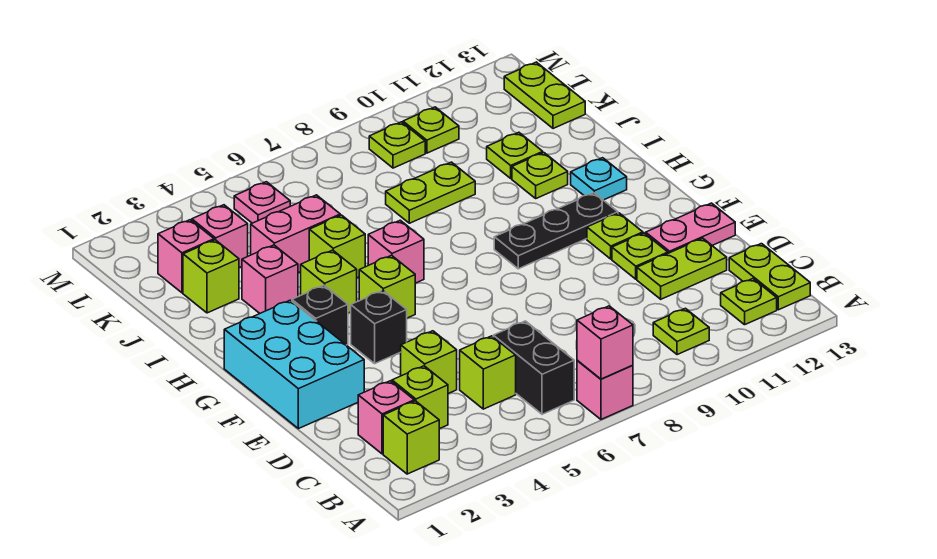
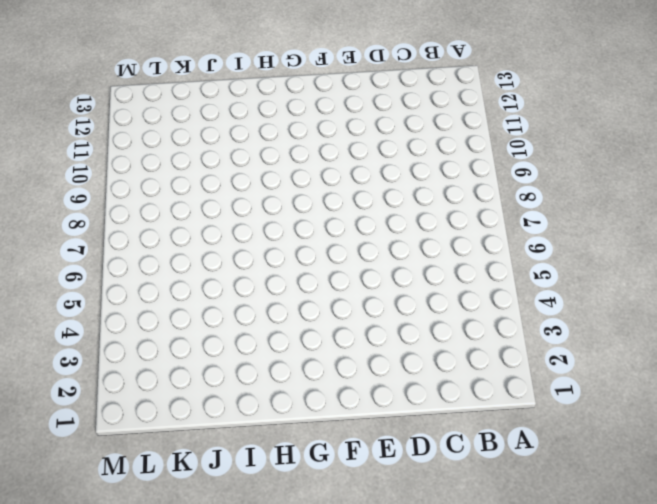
none -> pink 1x1 brick [577,360,633,419]
none -> lime 1x1 brick [383,401,439,474]
none -> black 1x2 brick [493,321,574,414]
none -> lime 1x1 plate [653,308,709,355]

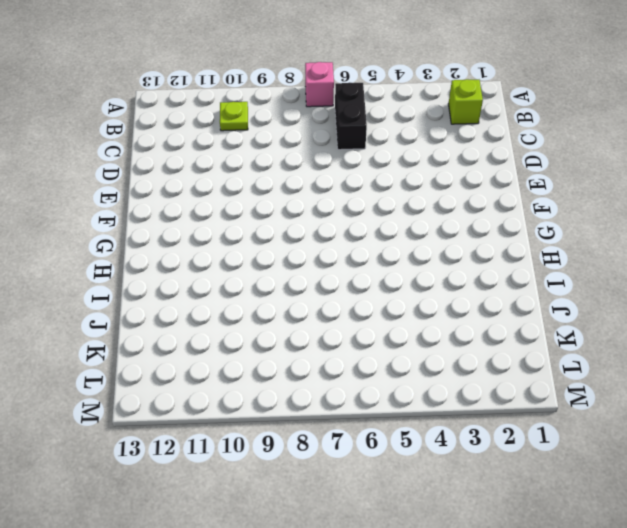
none -> lime 1x1 plate [721,279,777,325]
none -> lime 1x2 plate [729,244,810,310]
none -> pink 1x1 brick [358,381,414,454]
none -> lime 1x1 brick [392,366,448,429]

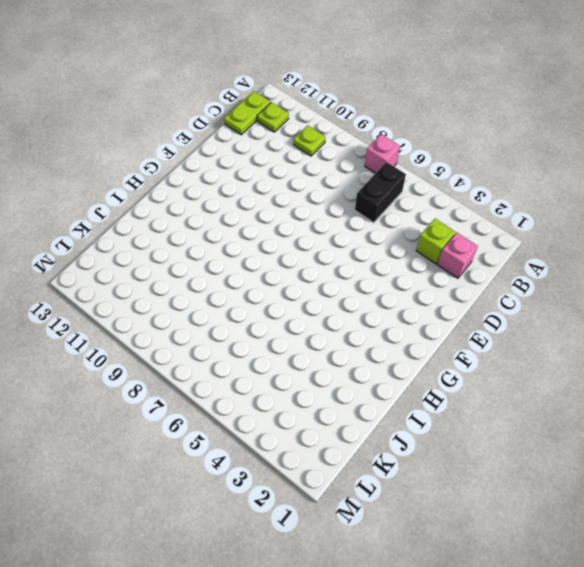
none -> lime 1x1 brick [383,401,439,474]
none -> lime 1x1 brick [460,336,516,409]
none -> lime 1x1 brick [401,331,457,394]
none -> lime 1x2 plate [637,238,727,299]

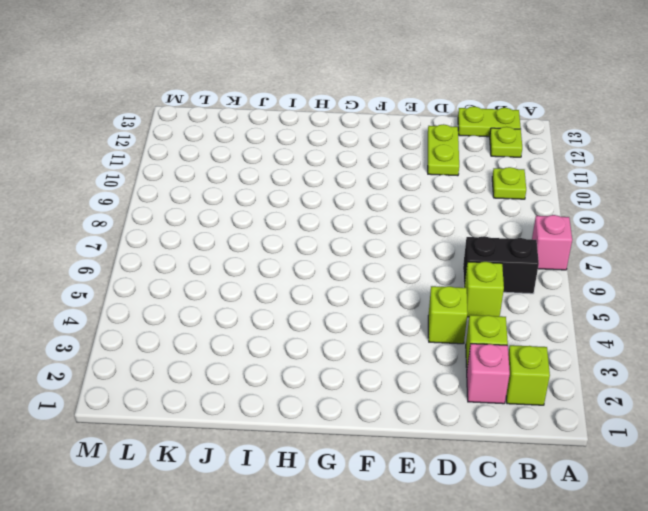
none -> cyan 2x3 brick [224,300,364,429]
none -> lime 1x1 plate [612,233,668,279]
none -> pink 1x2 plate [646,203,735,253]
none -> black 1x1 brick [351,291,407,364]

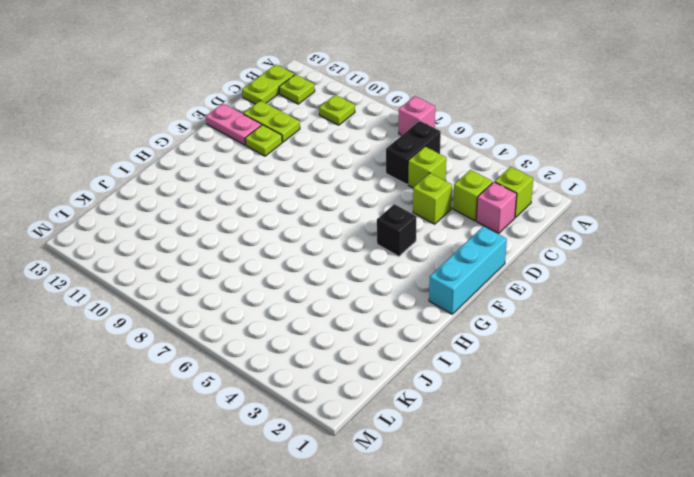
cyan 1x3 brick [429,226,507,314] -> cyan 2x3 brick [224,300,364,429]
none -> lime 1x1 plate [587,213,643,259]
none -> black 1x1 brick [292,285,348,345]
none -> lime 1x1 brick [359,255,415,318]
none -> black 1x3 plate [494,193,618,269]

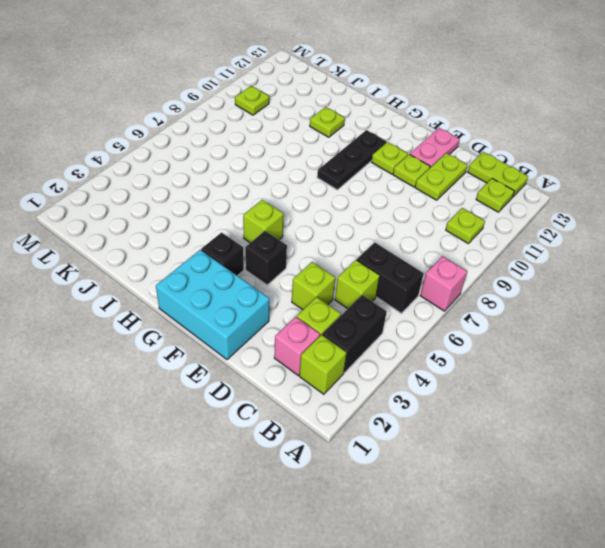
black 1x2 brick [322,295,387,373] -> none
none -> lime 1x1 brick [301,250,357,313]
none -> pink 1x1 brick [368,220,424,283]
none -> cyan 1x1 plate [571,158,627,200]
none -> pink 1x1 brick [242,245,298,313]

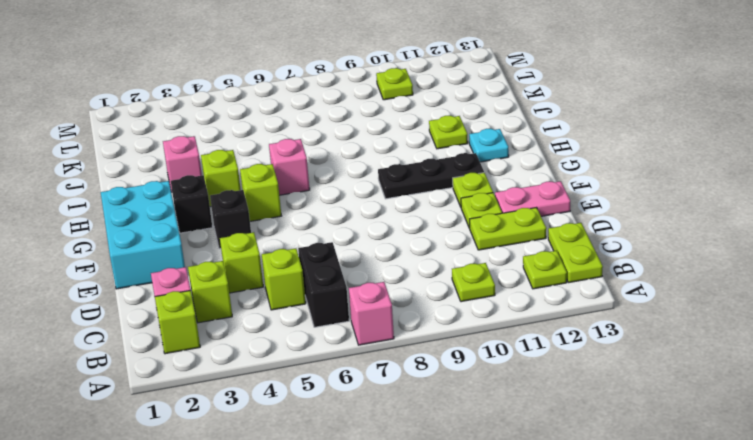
none -> lime 1x1 brick [309,215,365,278]
none -> lime 1x1 brick [183,240,239,313]
none -> pink 1x2 brick [251,195,340,273]
none -> lime 1x2 plate [386,162,475,223]

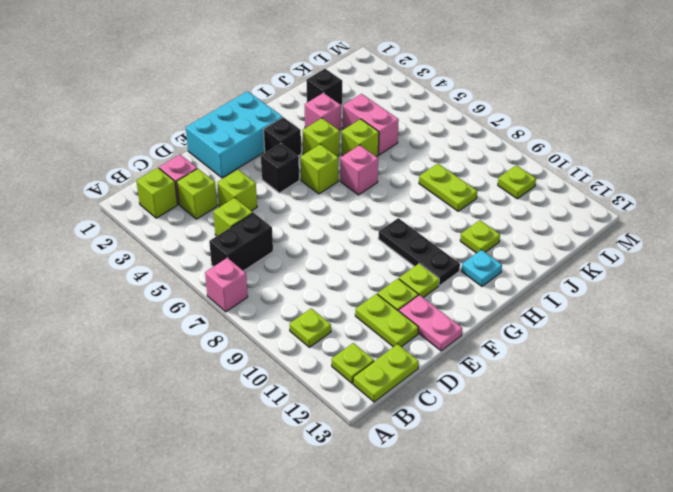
black 1x1 brick [306,69,342,105] -> lime 1x1 brick [183,240,239,313]
none -> lime 1x1 plate [487,132,543,178]
none -> pink 1x1 brick [158,220,214,293]
none -> pink 1x1 brick [192,205,248,268]
none -> lime 1x2 plate [504,62,585,129]

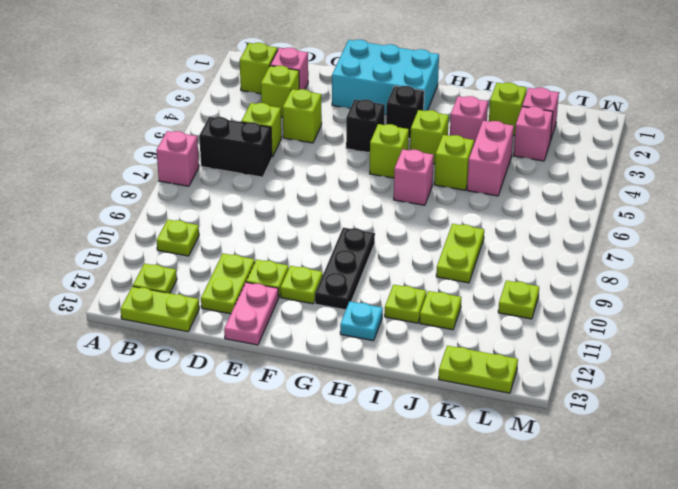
none -> pink 1x1 plate [234,182,290,223]
none -> lime 1x1 plate [369,122,425,168]
none -> pink 1x1 brick [577,306,633,379]

